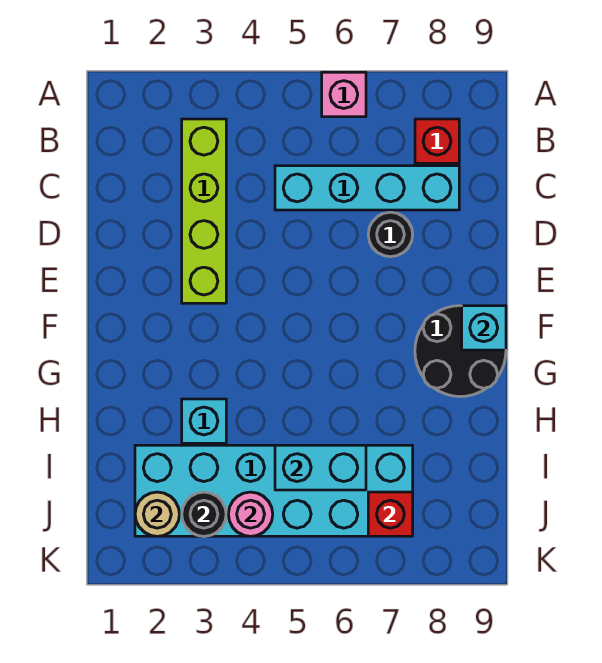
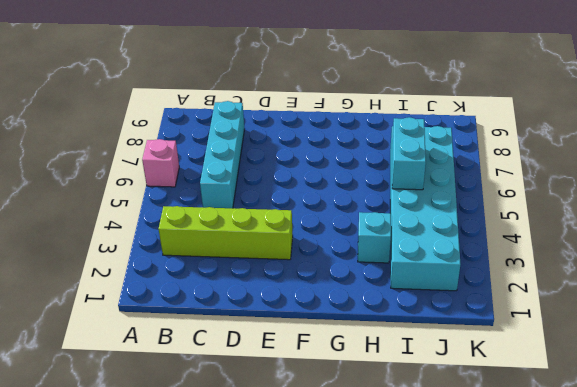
none -> red 1x1 brick [415,119,459,163]
none -> black 1x1 round brick [368,212,413,257]
none -> black 2x2 round brick [415,306,506,397]

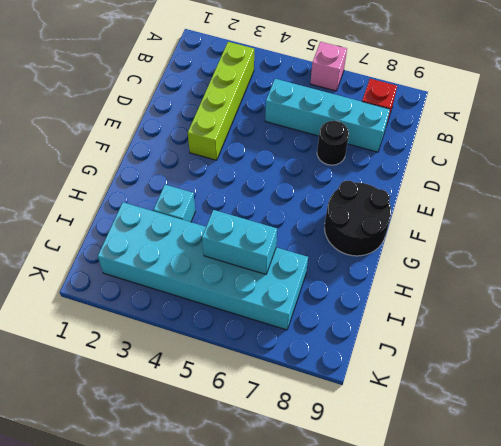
none -> cyan 1x1 brick [462,306,506,350]
none -> tan 1x1 round brick [135,492,180,536]
none -> black 1x1 round brick [182,492,226,536]

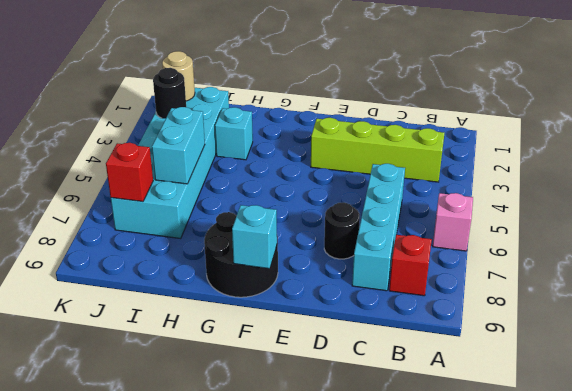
none -> pink 1x1 round brick [228,492,273,536]

